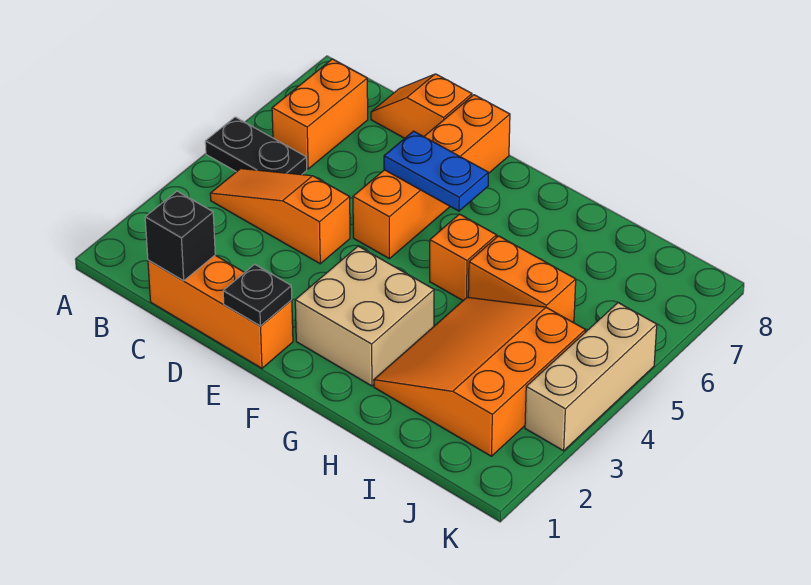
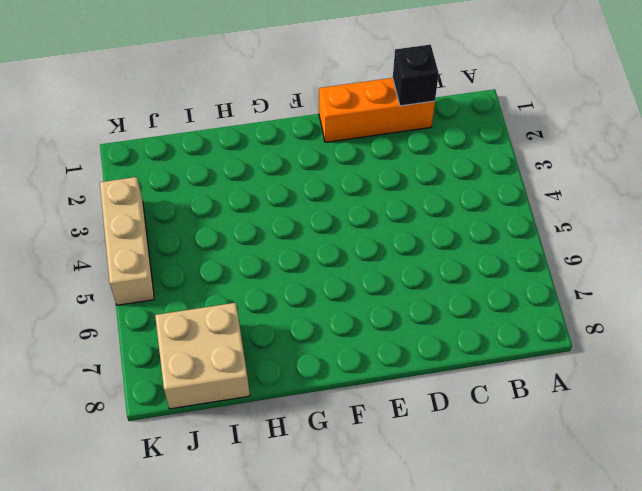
tan 2x2 brick [155,303,250,409] -> tan 2x2 brick moved to [295,246,434,386]
none -> black 1x2 plate [205,117,307,175]
none -> orange 1x3 slope [210,169,350,264]
none -> orange 1x2 brick [272,59,368,169]

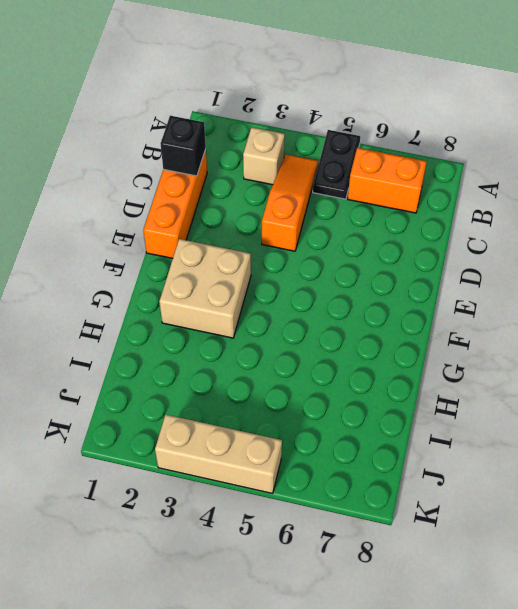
tan 1x1 brick [243,127,285,185] -> none
none -> orange 1x2 slope [371,74,472,138]
none -> orange 1x4 brick [353,95,510,259]
none -> orange 1x1 brick [430,214,497,300]

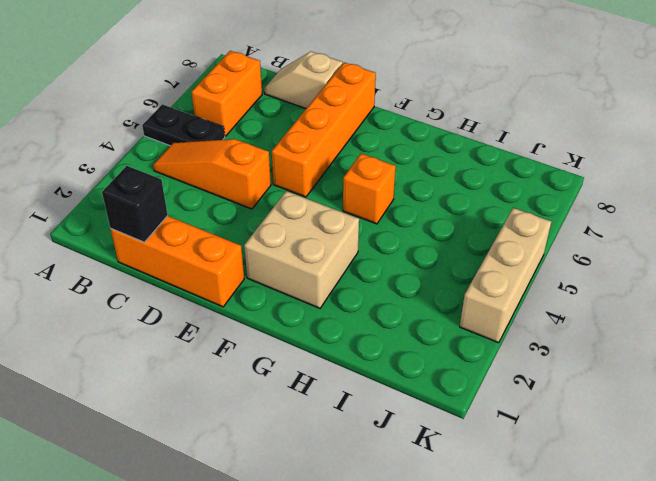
tan 1x2 slope [264,52,343,108] -> orange 1x2 slope [371,74,472,138]
none -> orange 3x3 slope [374,297,585,456]
none -> orange 1x2 brick [468,236,576,322]
none -> black 1x1 plate [223,264,292,326]

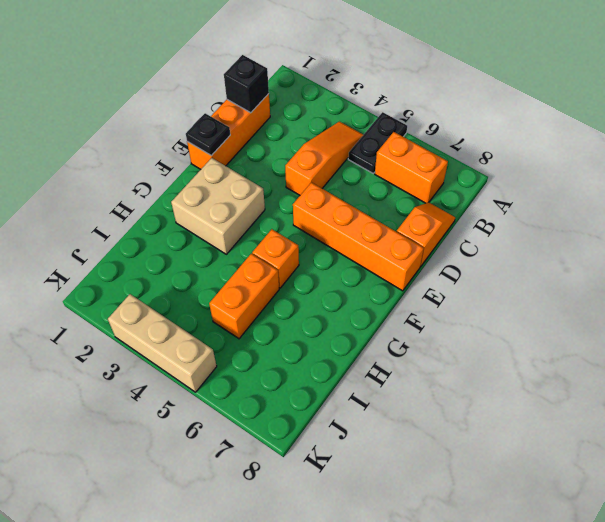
none -> orange 3x3 slope [374,297,585,456]
none -> blue 1x2 plate [384,131,488,211]

